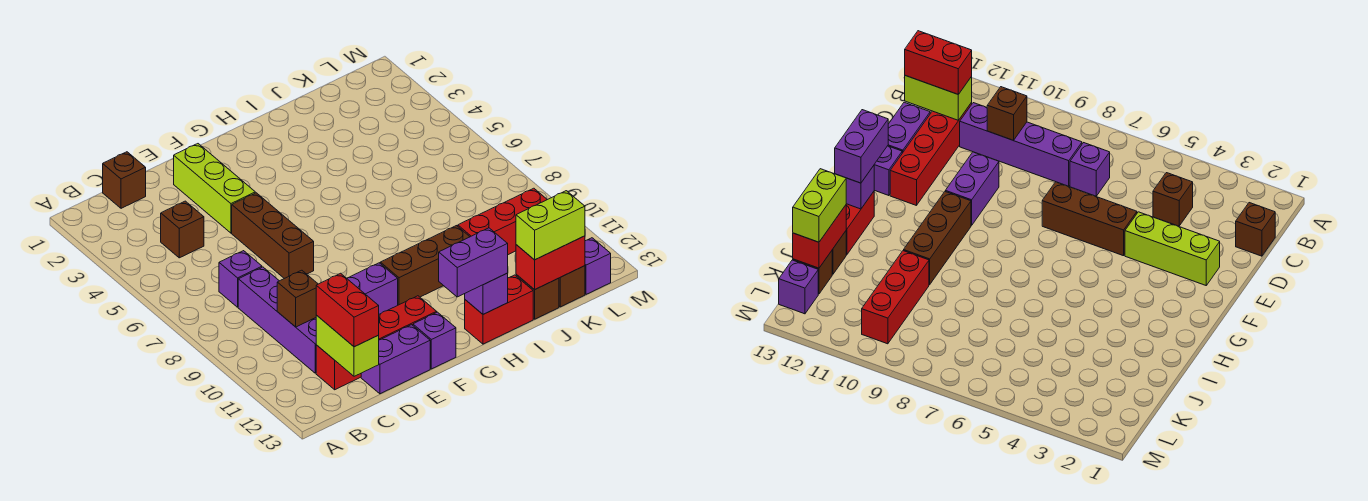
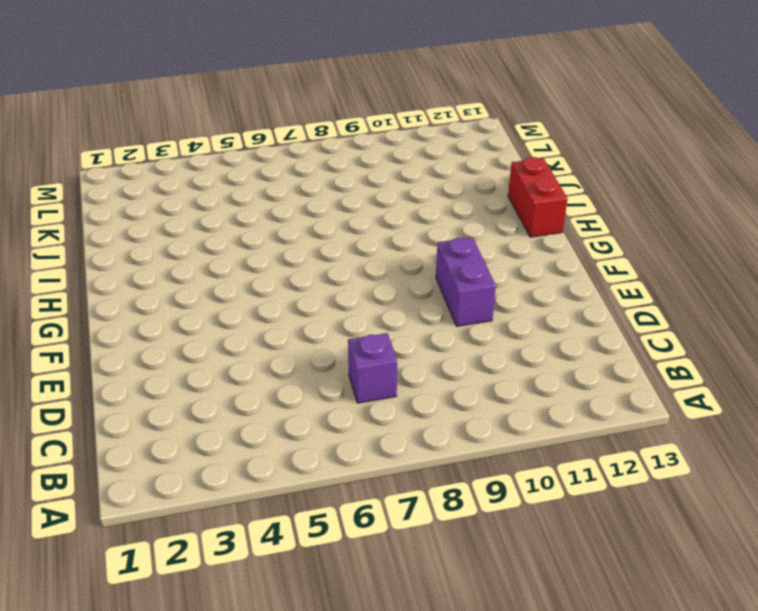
none -> brown 1x1 brick [103,152,146,208]
none -> brown 1x1 brick [161,201,204,258]
none -> purple 1x4 brick [238,267,316,373]

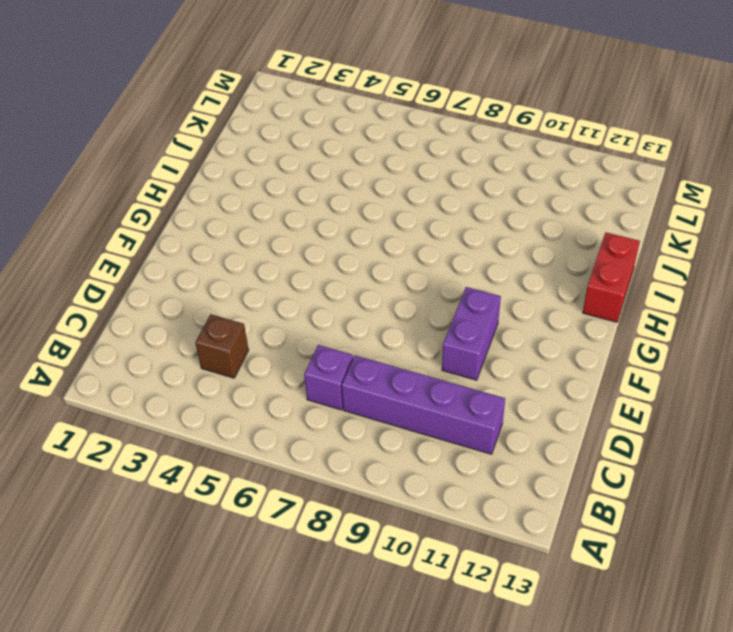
none -> brown 1x1 brick [103,152,146,208]
none -> red 1x4 brick [316,296,437,390]
none -> purple 1x2 brick [361,325,430,394]

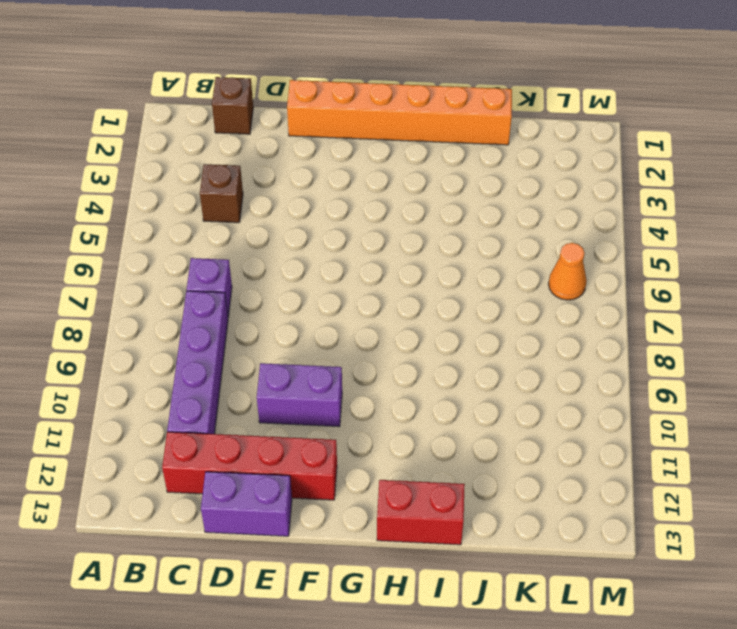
orange 1x6 brick [287,80,512,145] -> none
orange 1x1 cone [549,243,587,300] -> none
none -> lime 1x3 brick [174,144,255,233]
none -> brown 1x3 brick [232,193,314,279]
none -> purple 1x1 brick [413,312,456,369]

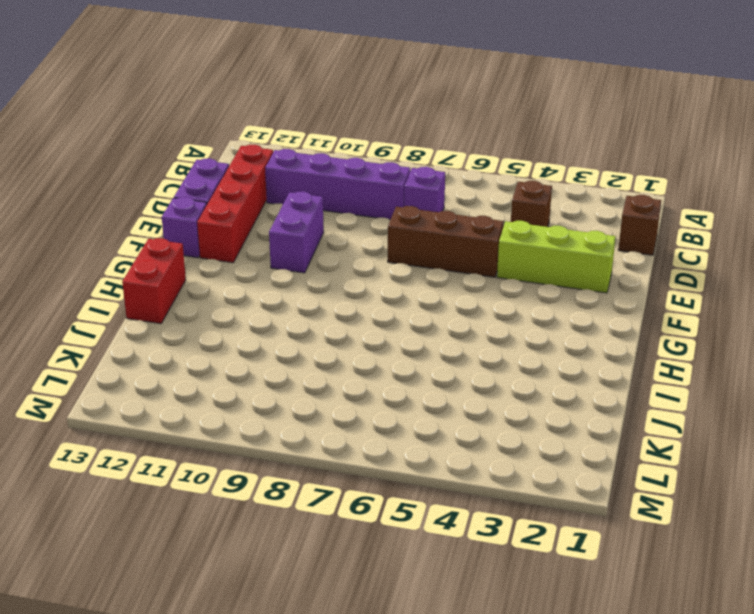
none -> brown 1x3 brick [380,226,470,305]
none -> red 1x3 brick [458,188,547,255]
none -> brown 1x1 brick [516,275,559,319]

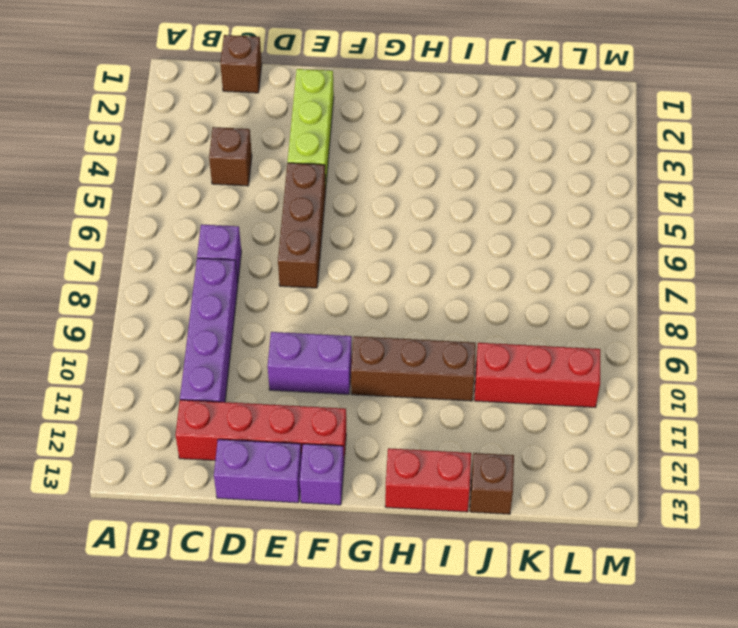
none -> brown 1x1 brick [559,266,585,307]
none -> purple 1x1 brick [585,238,611,294]
none -> brown 1x1 brick [277,270,318,327]

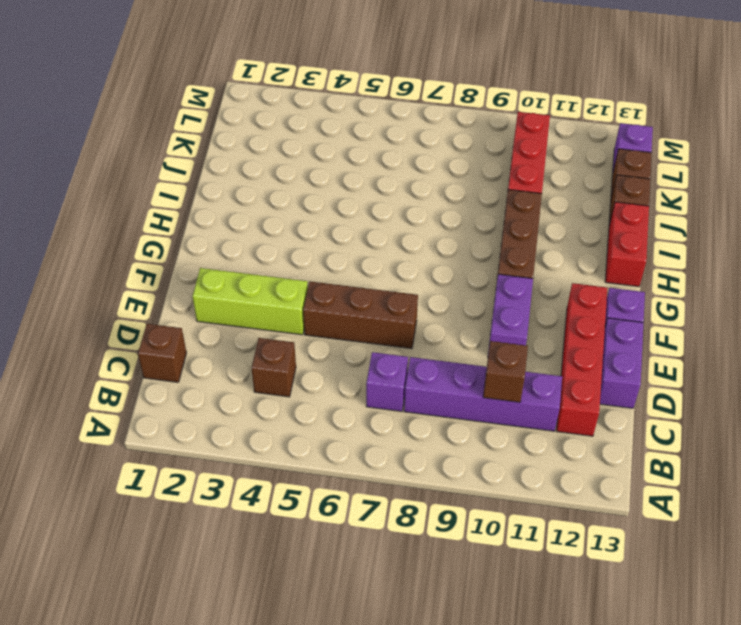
none -> lime 1x2 brick [316,315,379,376]
none -> purple 1x1 brick [465,273,508,314]
none -> red 1x2 brick [516,236,585,290]

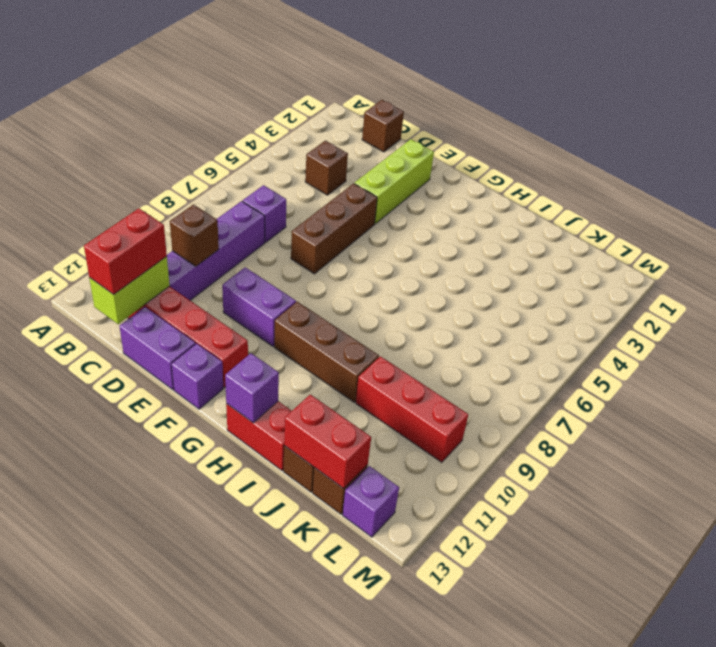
none -> purple 1x2 brick [439,228,508,297]
none -> lime 1x2 brick [516,191,585,260]

